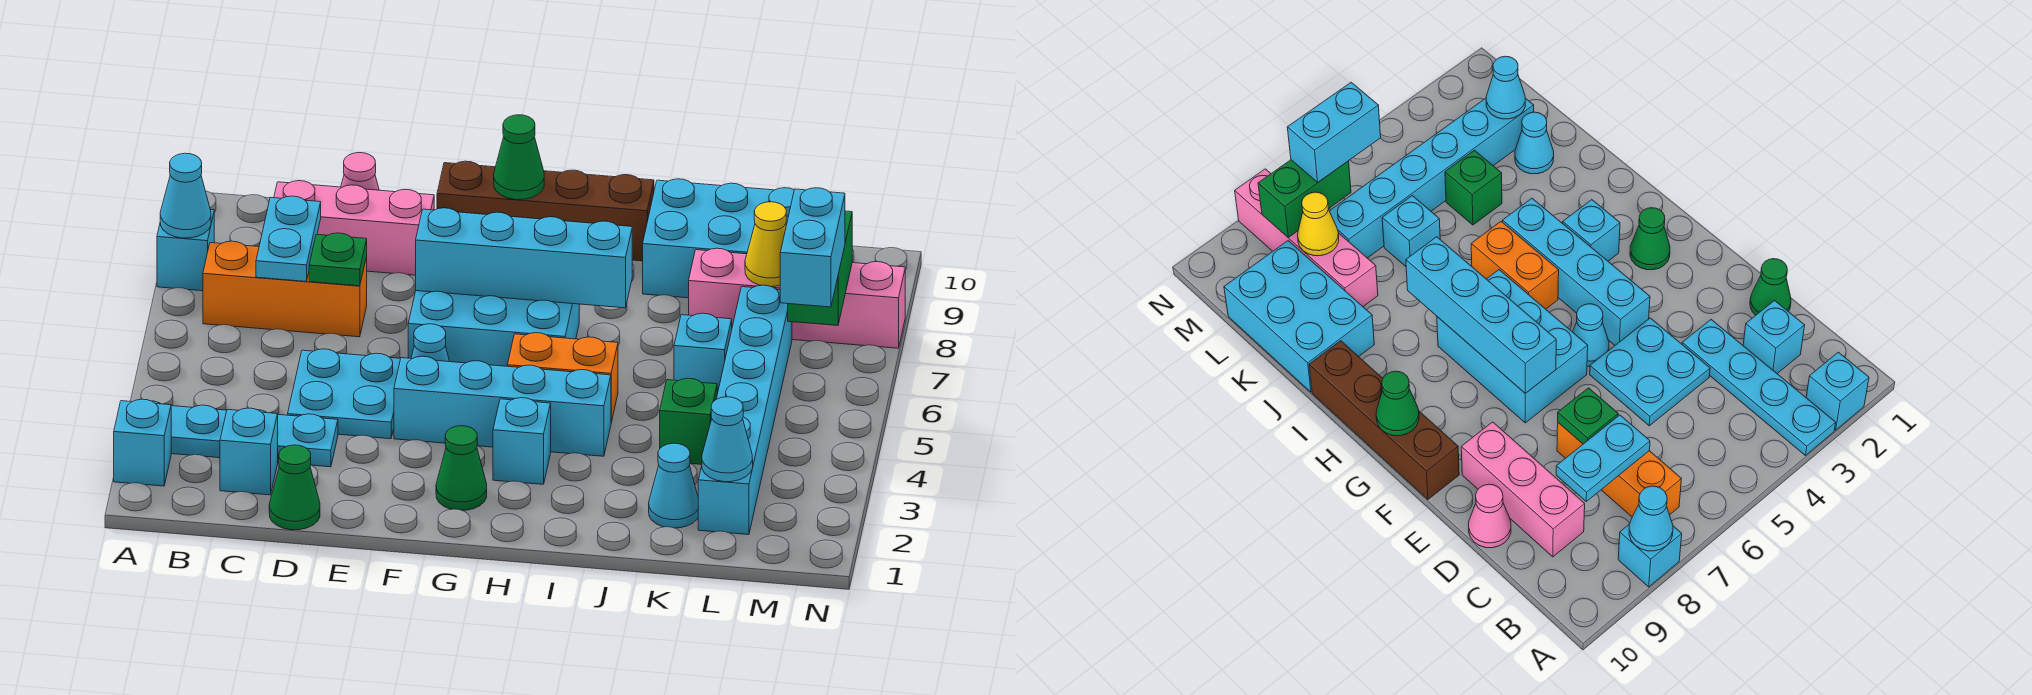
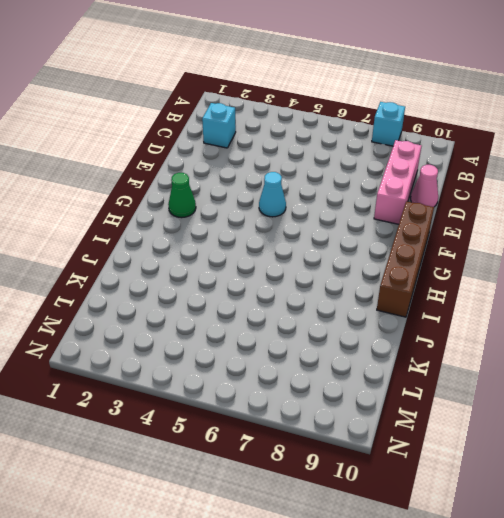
none -> cyan 1x1 brick [114,399,171,486]
none -> cyan 1x4 plate [152,401,338,467]
none -> orange 1x3 brick [203,241,367,337]
none -> green 1x1 cone [269,445,320,530]

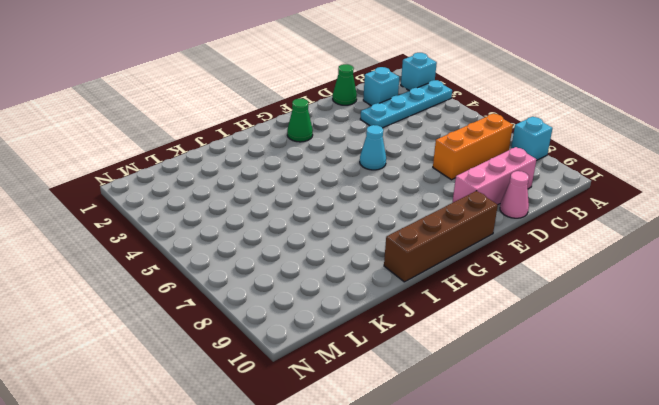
none -> cyan 2x2 plate [288,349,401,439]
none -> cyan 1x4 brick [394,356,611,456]
none -> cyan 2x3 brick [408,291,579,366]
none -> cyan 1x1 brick [493,398,551,484]

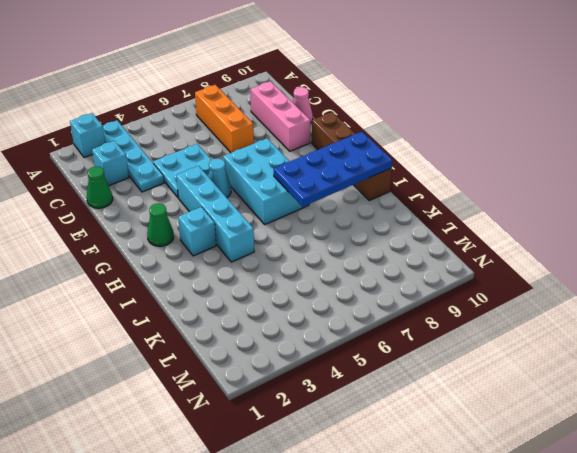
blue 2x4 plate [274,132,392,207] -> cyan 1x4 brick [416,208,632,308]
none -> cyan 1x1 brick [157,209,214,291]
none -> orange 1x2 brick [507,333,618,422]
none -> cyan 2x3 brick [643,179,794,298]
none -> cyan 1x1 cone [649,443,698,528]

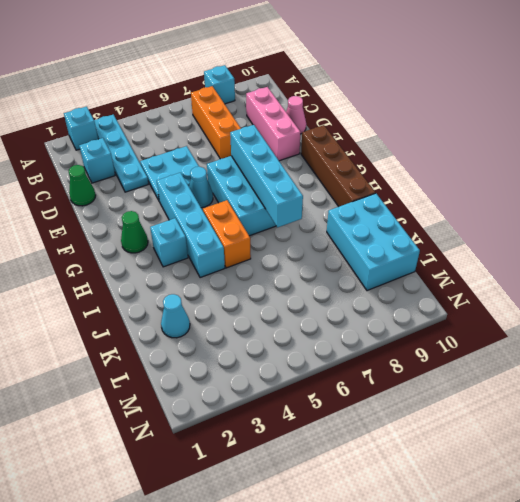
none -> green 1x1 brick [660,378,717,464]
none -> cyan 1x1 brick [674,313,732,394]
none -> pink 1x4 brick [689,248,905,348]
none -> cyan 1x6 brick [698,285,792,535]

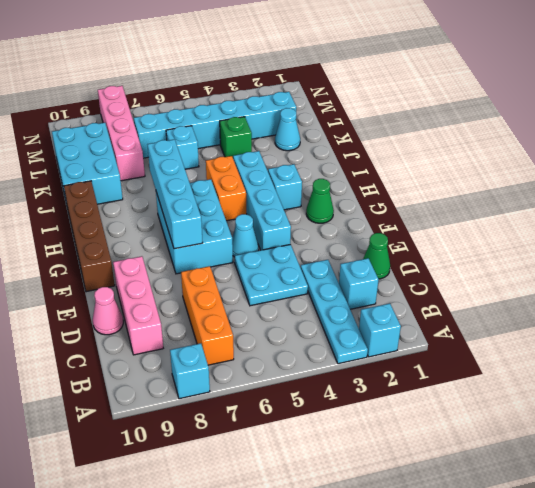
none -> cyan 1x1 cone [160,153,211,238]
none -> cyan 1x2 plate [256,196,321,281]
none -> green 1x1 plate [309,233,367,286]
none -> green 1x1 cone [494,115,544,200]

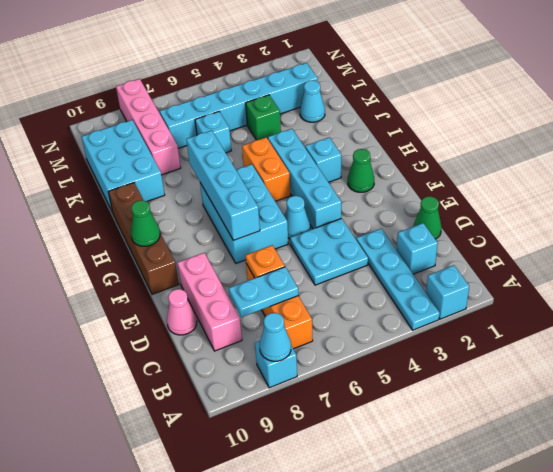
orange 1x1 plate [245,245,285,278] -> green 1x1 plate [309,233,367,286]
none -> cyan 1x1 cone [702,397,753,482]
none -> yellow 1x1 cone [745,202,786,287]
none -> green 1x2 brick [788,211,852,326]
none -> cyan 1x2 brick [780,188,845,307]

